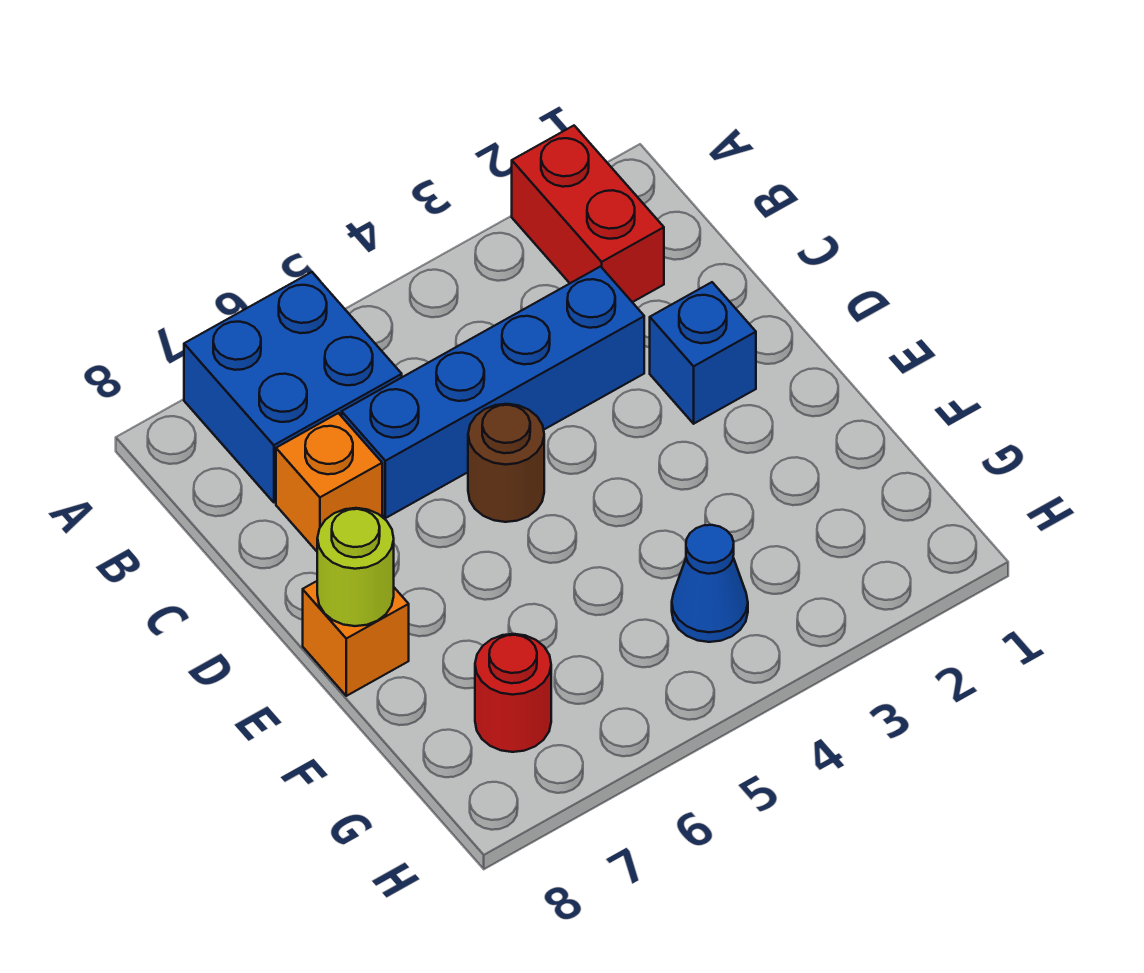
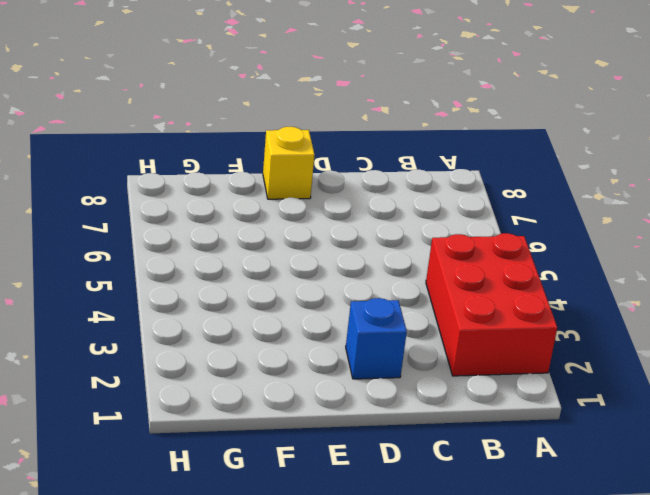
red 2x3 brick [426,233,557,376] -> red 1x2 brick [512,126,664,302]
yellow 1x1 brick [263,127,315,199] -> orange 1x1 brick [303,581,409,696]
none -> blue 2x2 brick [184,272,402,502]
none -> blue 1x4 brick [342,267,644,518]

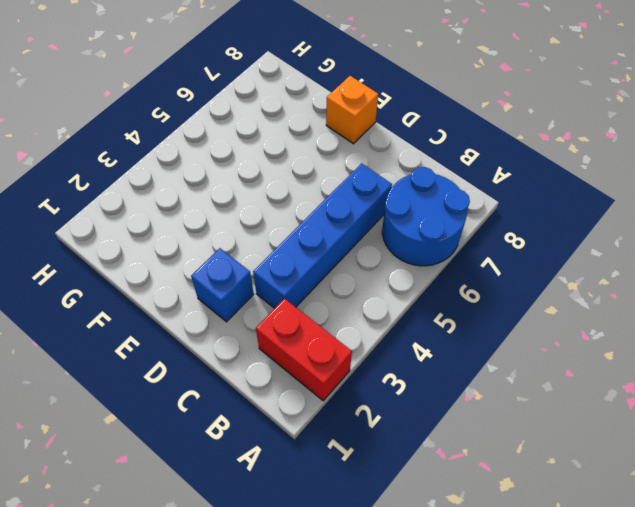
blue 2x2 round brick [382,167,470,266] -> blue 2x2 brick [184,272,402,502]
none -> orange 1x1 brick [276,413,382,551]
none -> brown 1x1 round brick [468,404,544,522]

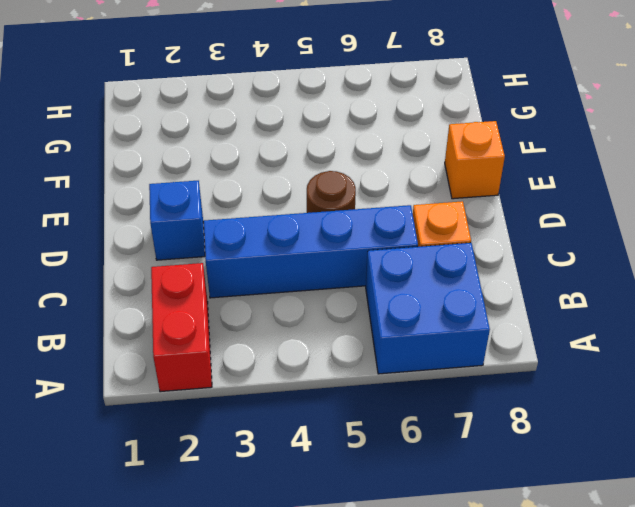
none -> blue 1x1 cone [672,525,748,642]
none -> red 1x1 round brick [475,634,551,752]

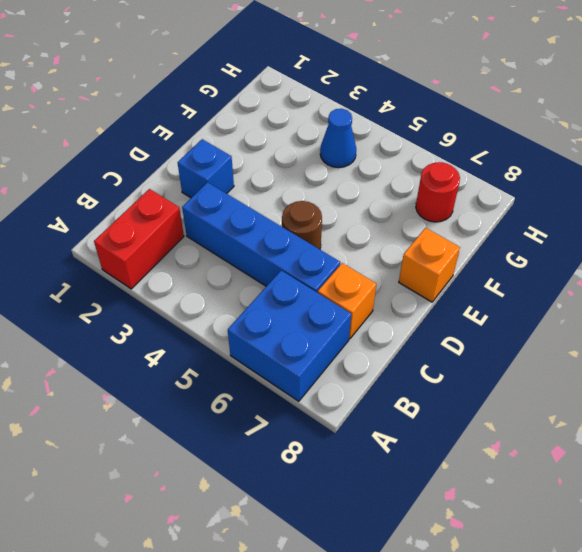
none -> lime 1x1 round brick [317,508,394,626]

